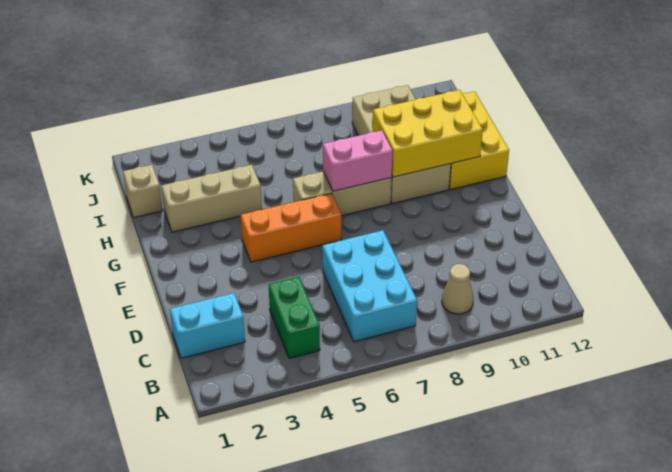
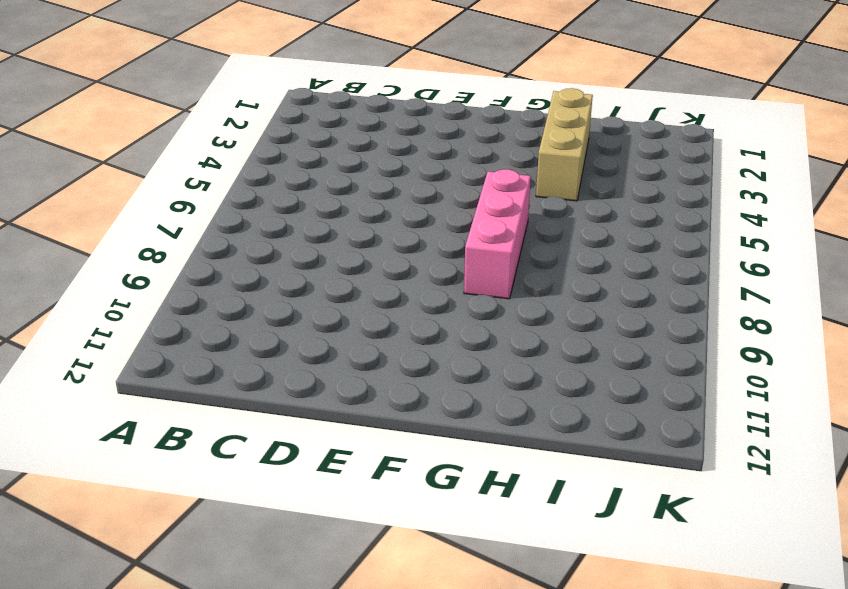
pink 1x3 brick [464,169,531,299] -> tan 1x3 brick [293,171,392,216]
none -> green 1x2 brick [269,277,320,358]
none -> cyan 2x3 brick [322,230,417,342]
none -> tan 1x1 cone [442,264,474,314]

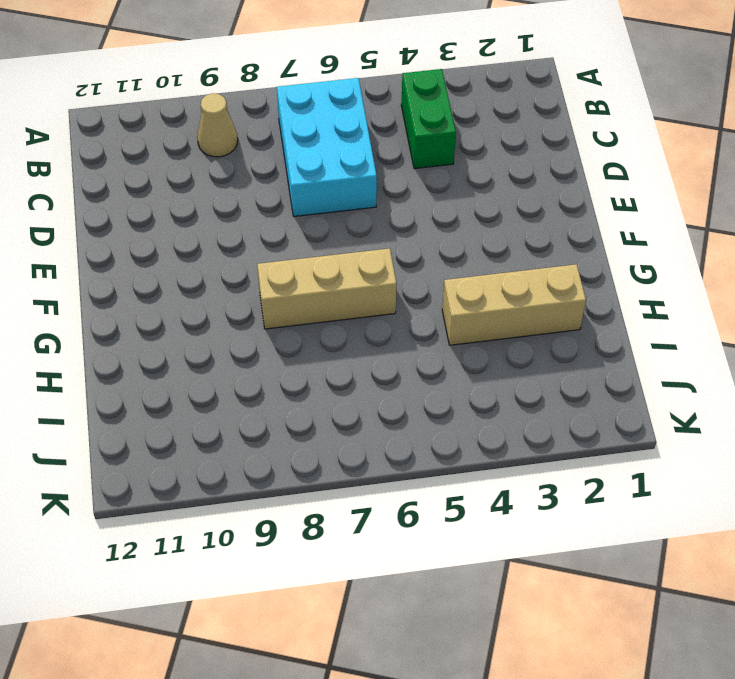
none -> cyan 1x2 brick [170,293,245,358]
none -> orange 1x3 brick [241,193,341,262]
none -> tan 2x4 brick [352,85,451,204]

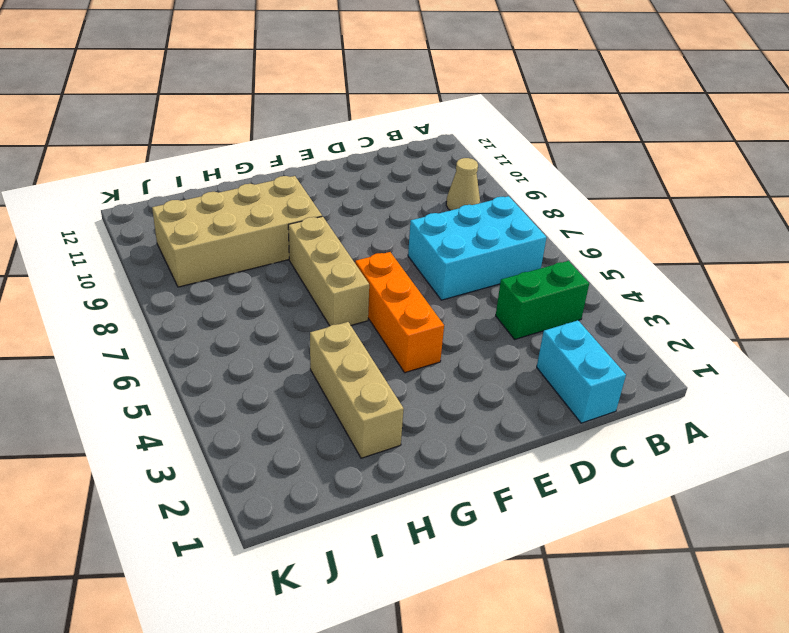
none -> yellow 2x3 brick [449,91,509,190]
none -> tan 1x1 brick [123,165,163,218]
none -> pink 1x2 brick [323,130,393,191]

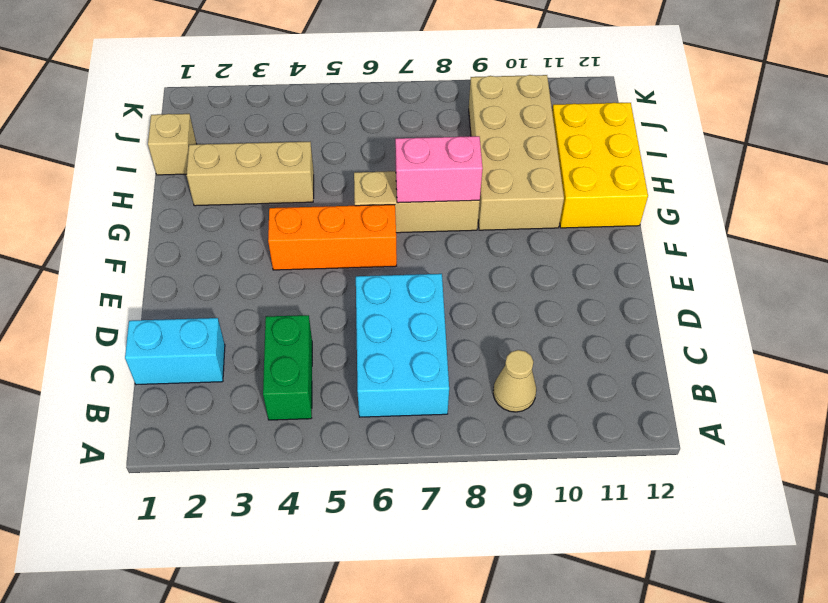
none -> yellow 2x3 brick [373,90,483,177]

